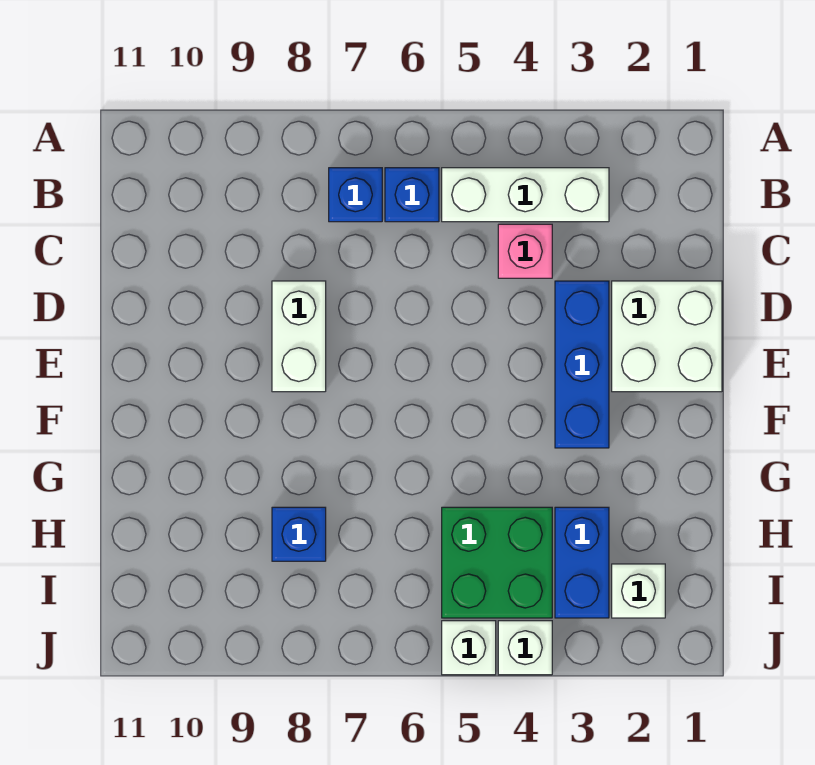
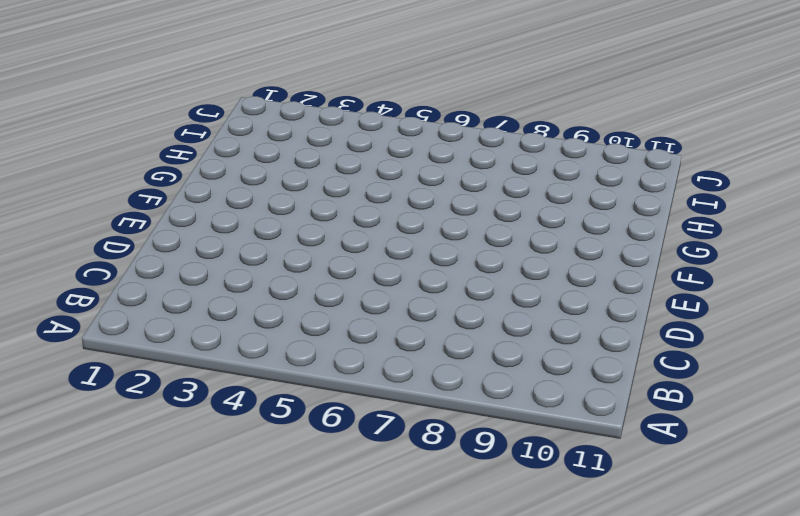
none -> white 1x3 brick [442,168,609,222]
none -> blue 1x1 brick [385,168,439,222]
none -> blue 1x1 brick [329,168,382,222]

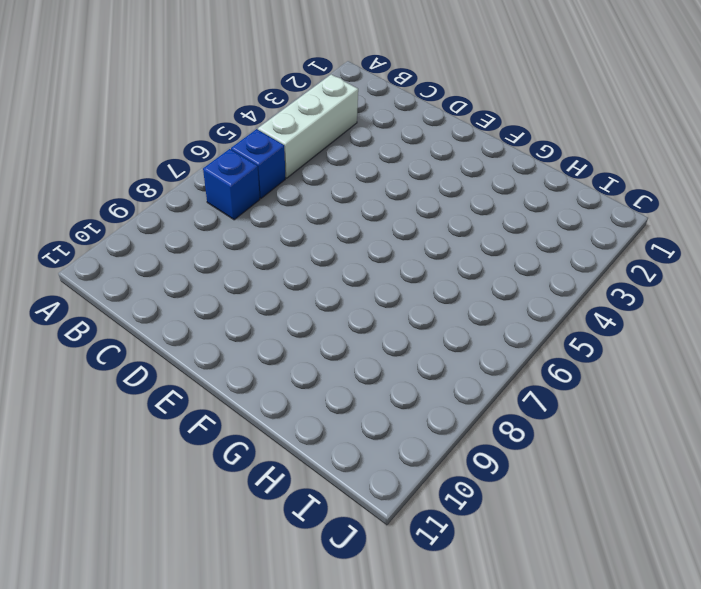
none -> pink 1x1 brick [498,224,552,278]
none -> white 2x2 brick [612,281,722,392]
none -> blue 1x3 brick [555,281,609,448]

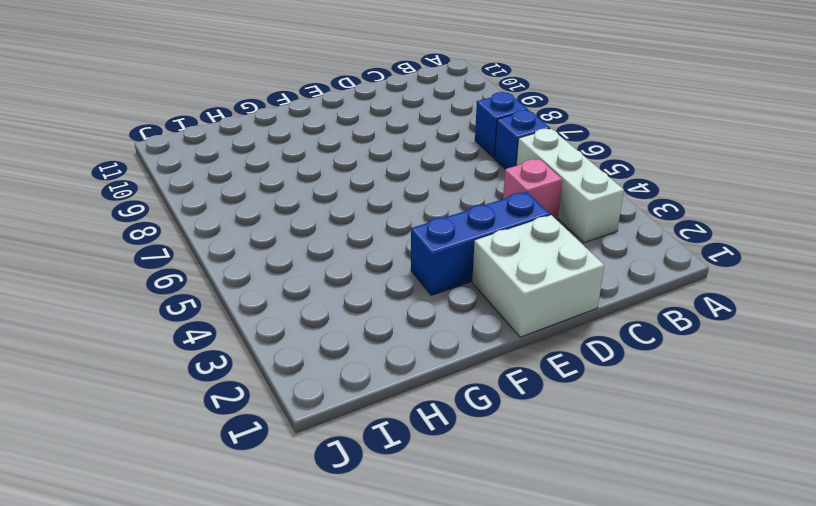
none -> white 1x2 brick [272,281,326,392]
none -> blue 1x2 brick [555,507,609,618]
none -> green 2x2 brick [442,507,552,618]

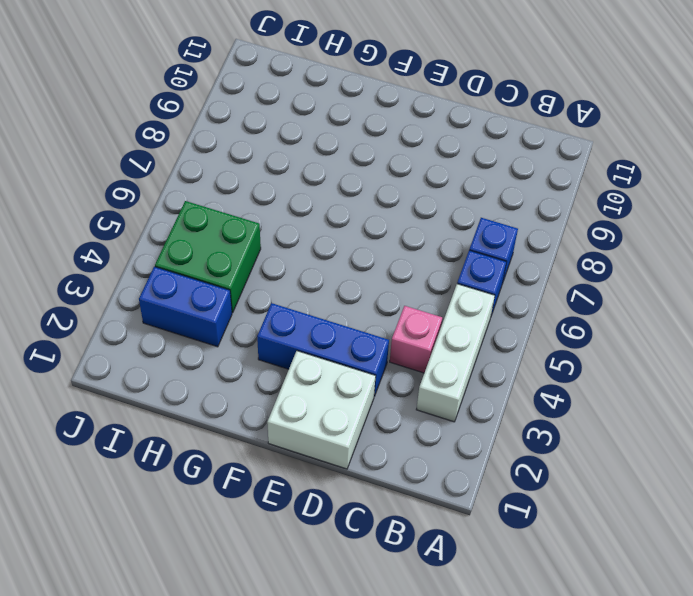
none -> white 1x2 brick [272,281,326,392]
none -> blue 1x1 brick [272,507,326,561]
none -> white 1x1 brick [612,564,665,618]

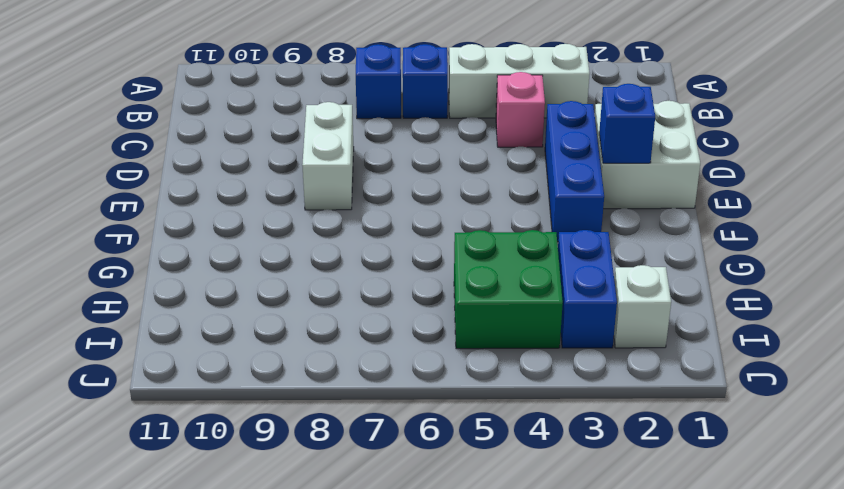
blue 1x1 brick [599,84,655,163] -> blue 1x1 brick moved to [272,507,326,561]
none -> white 1x1 brick [498,621,552,675]
none -> white 1x1 brick [442,621,496,675]

